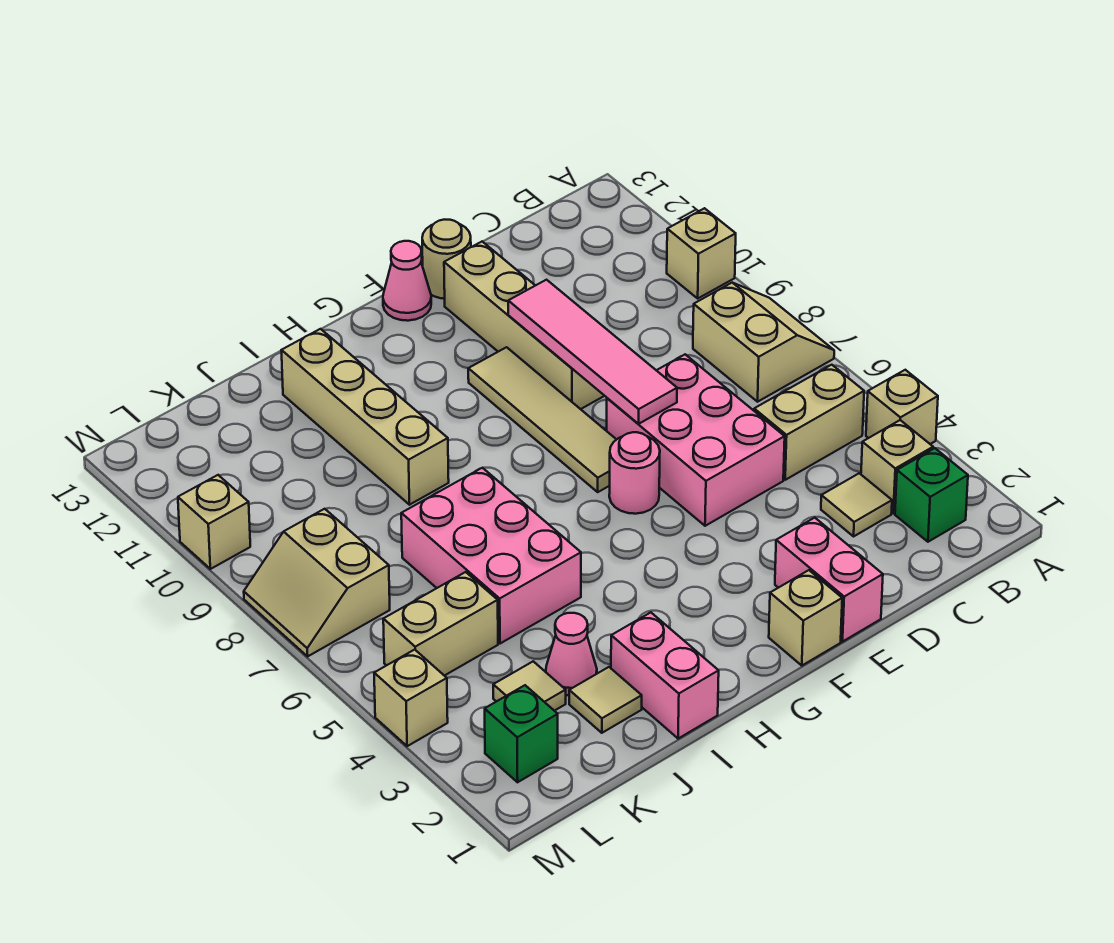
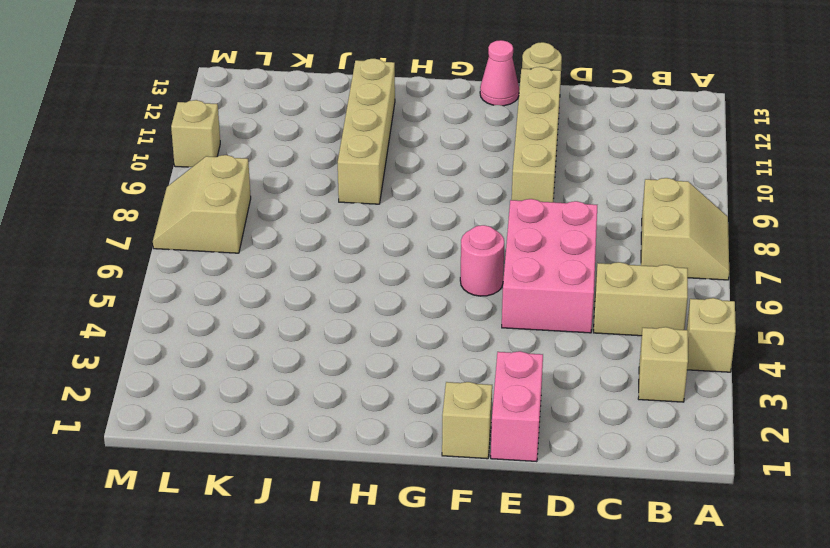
none -> tan 1x1 brick [667,208,736,298]
none -> green 1x1 brick [895,448,968,542]
none -> tan 1x1 tile [821,473,892,536]

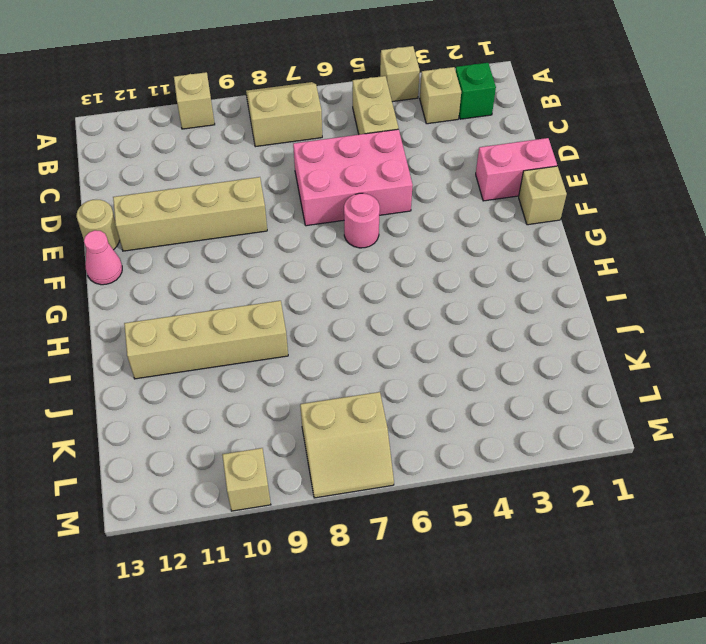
none -> tan 1x1 tile [821,473,892,536]
none -> tan 1x4 tile [468,347,617,492]
none -> pink 1x2 brick [611,612,719,739]

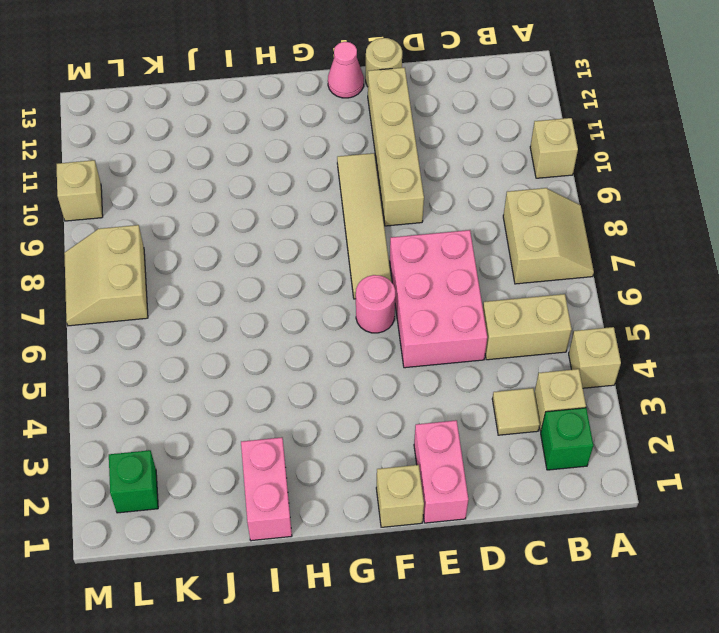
none -> pink 2x3 brick [401,468,581,644]
none -> tan 1x4 brick [281,329,449,505]
none -> tan 1x1 tile [569,667,642,733]

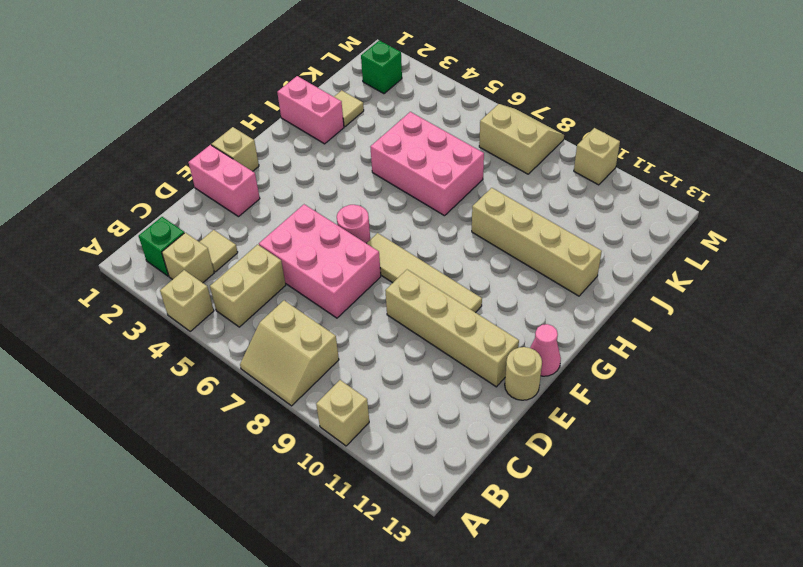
none -> pink 1x1 cone [546,613,597,695]
none -> tan 1x1 tile [493,661,566,711]
none -> tan 1x2 brick [383,572,498,676]

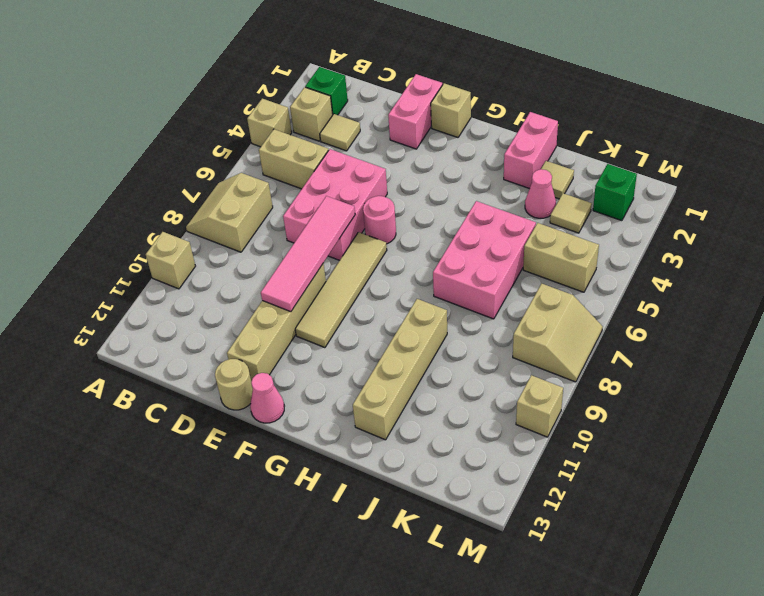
none -> tan 1x1 brick [374,650,448,746]

